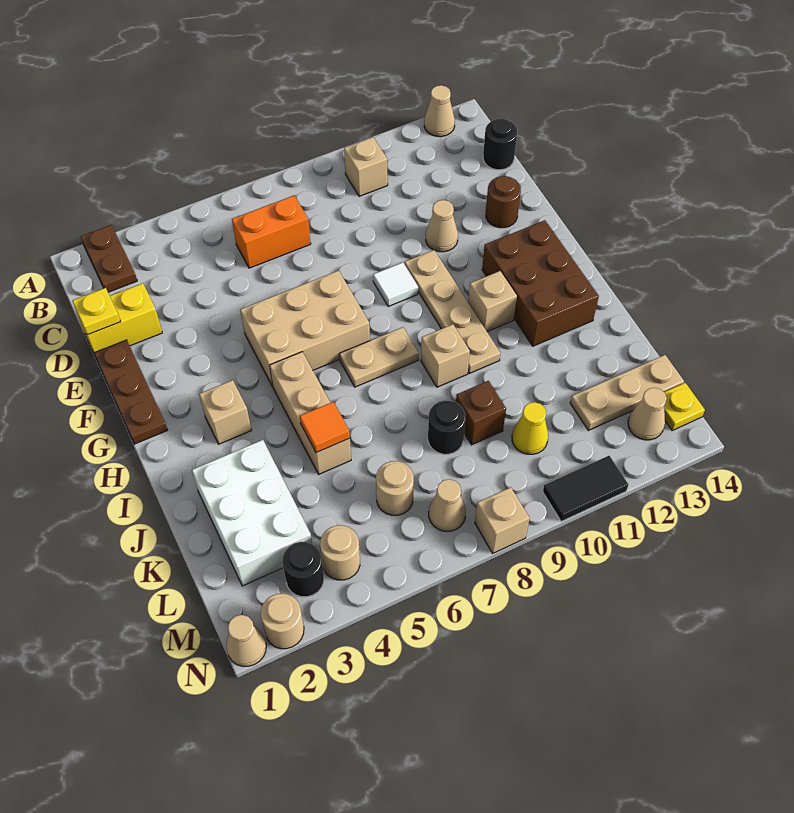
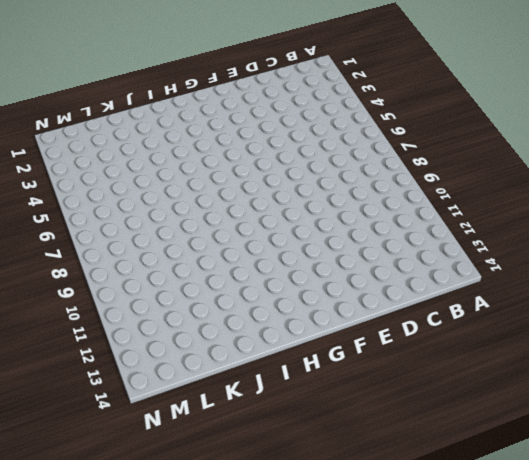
none -> brown 1x2 plate [81,225,137,292]
none -> tan 1x1 cone [424,85,455,137]
none -> tan 1x1 brick [344,137,388,196]
none -> orange 1x2 brick [232,195,311,268]

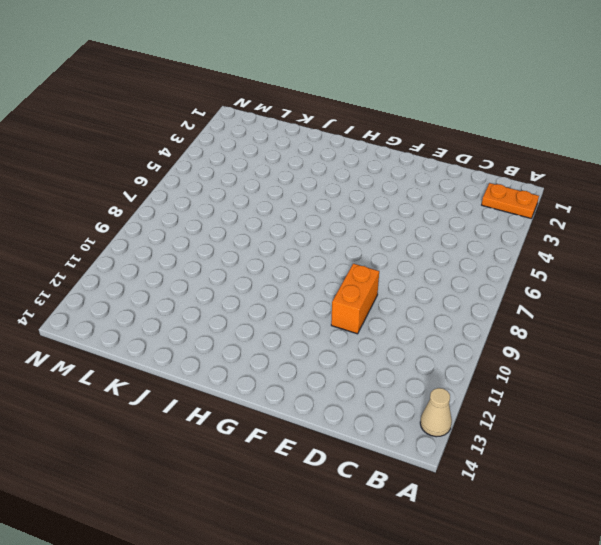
orange 1x2 plate [482,183,539,218] -> brown 1x2 plate [81,225,137,292]
orange 1x2 brick [331,264,379,334] -> orange 1x2 brick moved to [232,195,311,268]
none -> tan 1x1 brick [344,137,388,196]
none -> black 1x1 round brick [483,118,517,170]
none -> yellow 1x2 brick [78,283,162,353]
none -> brown 1x3 plate [94,340,168,444]

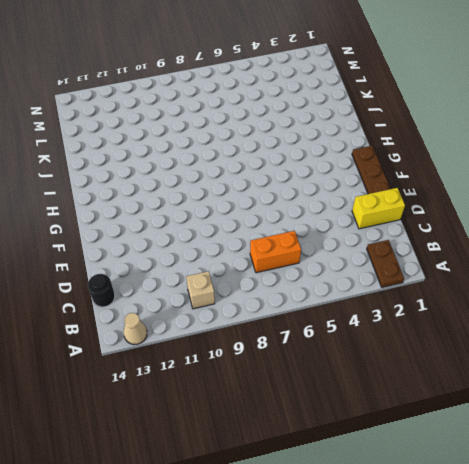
none -> tan 1x1 cone [426,200,458,252]
none -> brown 1x1 round brick [486,176,521,228]
none -> tan 2x3 brick [240,270,370,387]
none -> white 1x1 tile [373,263,418,307]

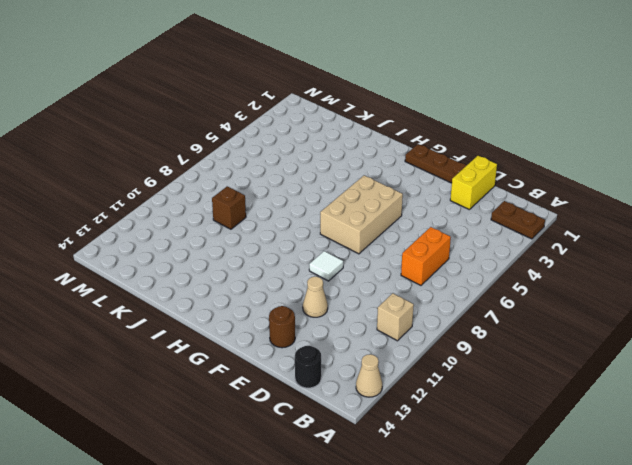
none -> tan 1x4 plate [405,250,501,373]
none -> brown 2x3 brick [482,220,599,346]
none -> tan 1x1 brick [199,380,251,444]
none -> tan 1x3 brick [270,352,351,474]

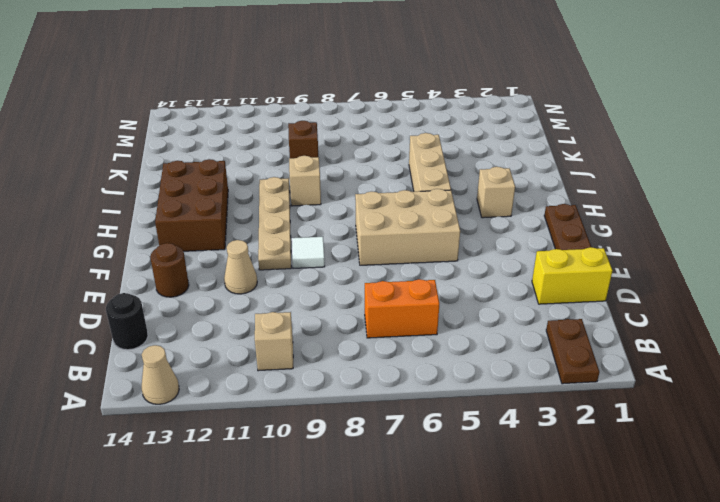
none -> tan 1x2 plate [339,327,419,387]
none -> tan 1x1 brick [468,271,517,332]
none -> white 2x3 brick [192,440,312,586]
none -> black 1x1 round brick [428,401,465,454]

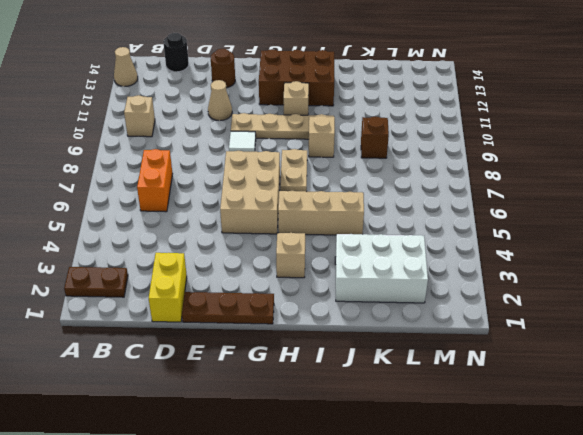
none -> black 1x1 round brick [428,401,465,454]
none -> tan 1x1 round brick [376,461,414,515]
none -> yellow 1x1 cone [512,402,548,454]
none -> tan 1x3 plate [570,355,684,430]

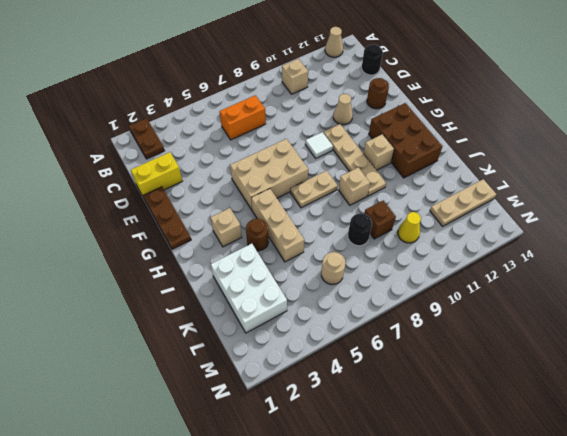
brown 1x1 round brick [246,219,269,251] -> none
none -> black 1x1 round brick [282,542,324,597]
none -> tan 1x1 round brick [320,525,360,580]
none -> tan 1x1 cone [429,479,466,531]
none -> tan 1x1 cone [628,388,667,440]

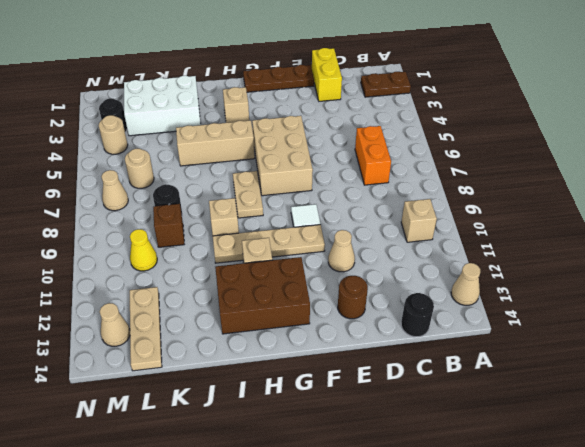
none -> yellow 1x1 plate [664,383,705,431]
none -> tan 1x1 cone [226,615,266,666]
none -> tan 1x1 round brick [261,594,304,649]
none -> tan 1x1 brick [475,487,530,553]

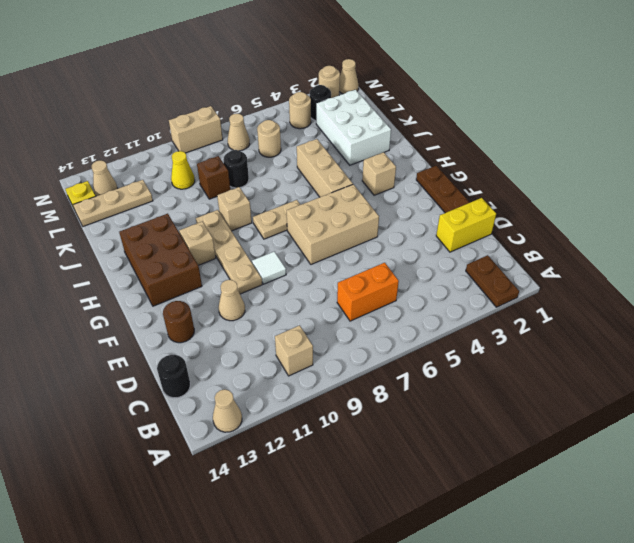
tan 1x2 brick [169,106,223,153] -> tan 1x1 brick [475,487,530,553]
none -> black 1x2 tile [543,456,628,521]
none -> yellow 1x1 plate [73,288,121,335]
none -> orange 1x1 tile [300,402,350,453]

